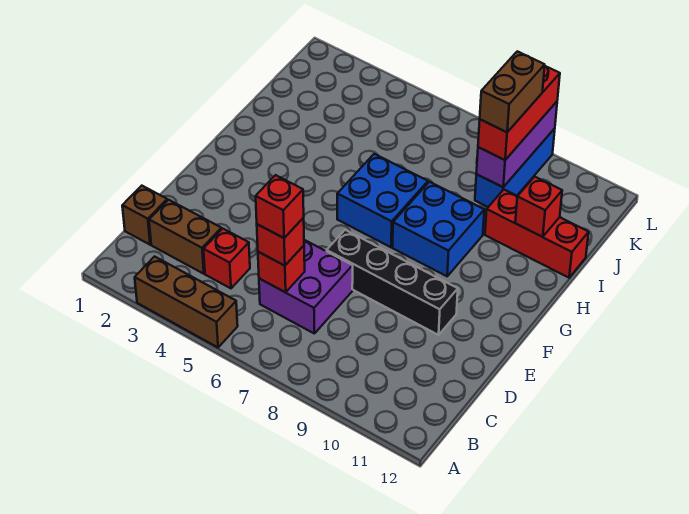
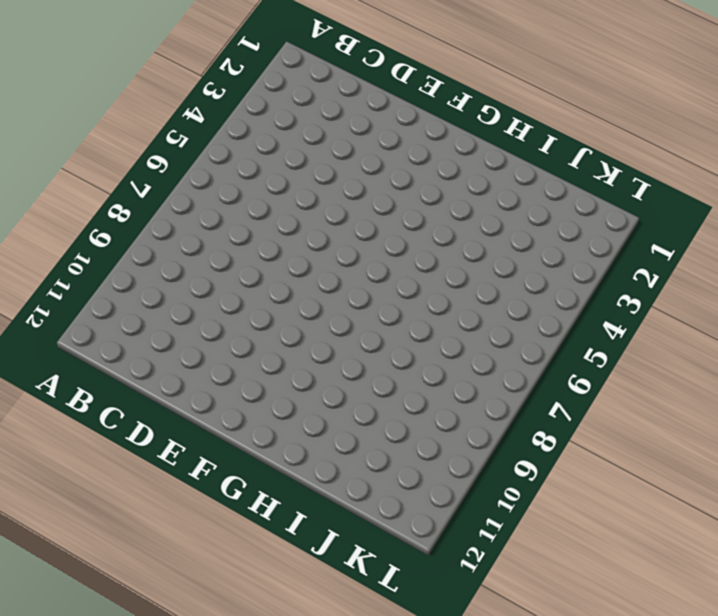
none -> brown 1x3 brick [135,257,238,347]
none -> brown 1x1 brick [122,186,167,245]
none -> brown 1x2 brick [149,200,222,274]

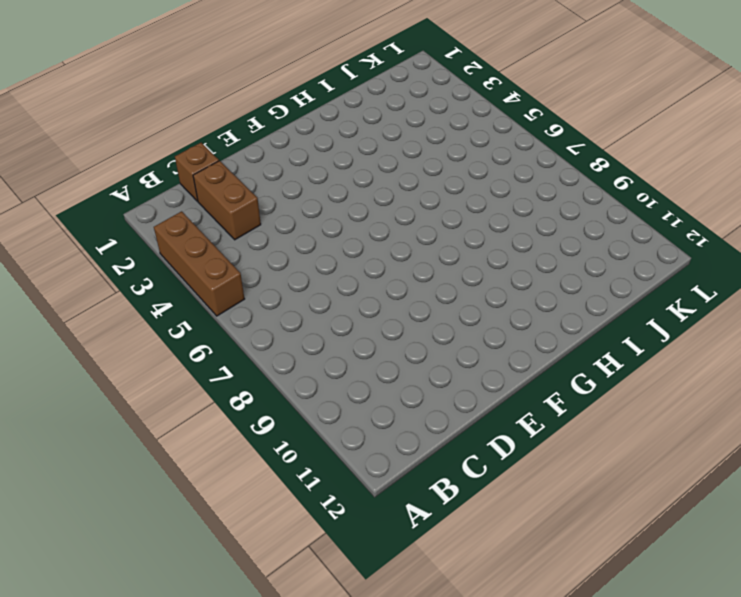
none -> red 1x1 brick [204,229,250,288]
none -> purple 2x2 brick [259,240,353,333]
none -> black 1x4 brick [327,230,458,335]

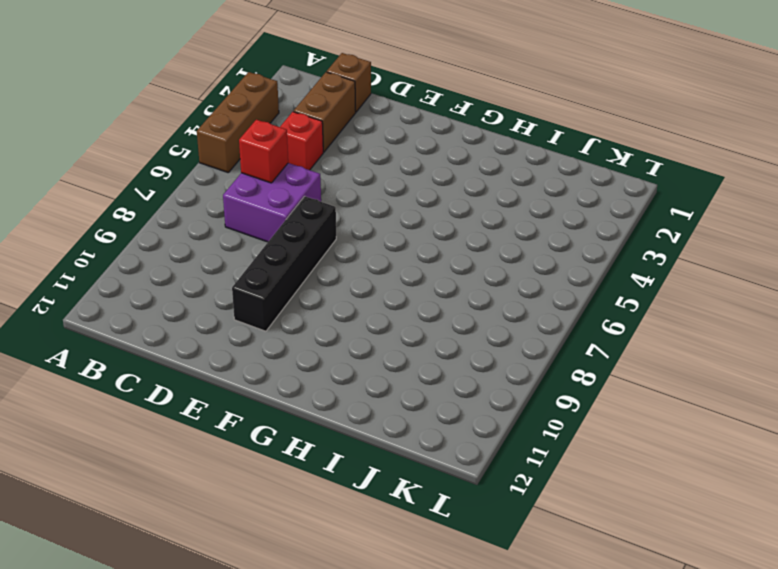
none -> blue 2x2 brick [337,154,428,247]
none -> blue 2x2 brick [393,182,484,276]
none -> red 1x3 brick [485,190,589,278]

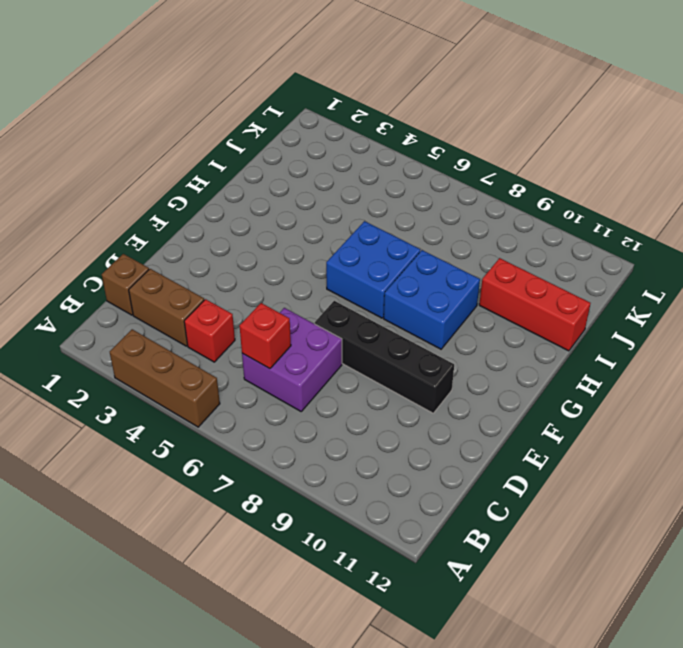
none -> blue 1x3 brick [475,128,555,207]
none -> red 1x1 brick [515,177,562,237]
none -> purple 1x3 brick [476,102,557,187]

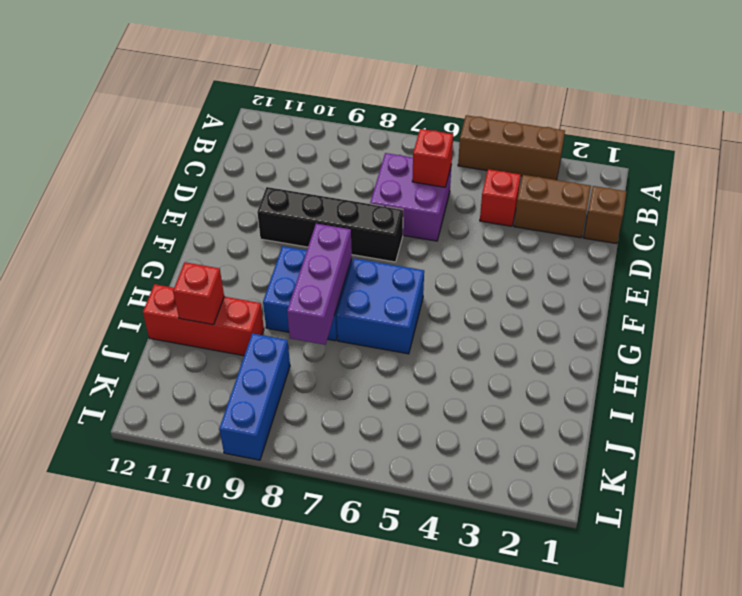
purple 1x3 brick [287,224,352,345] -> purple 1x3 brick moved to [476,102,557,187]
none -> red 1x1 brick [257,218,304,266]
none -> red 1x3 brick [478,66,560,160]
none -> red 1x1 brick [256,175,304,238]

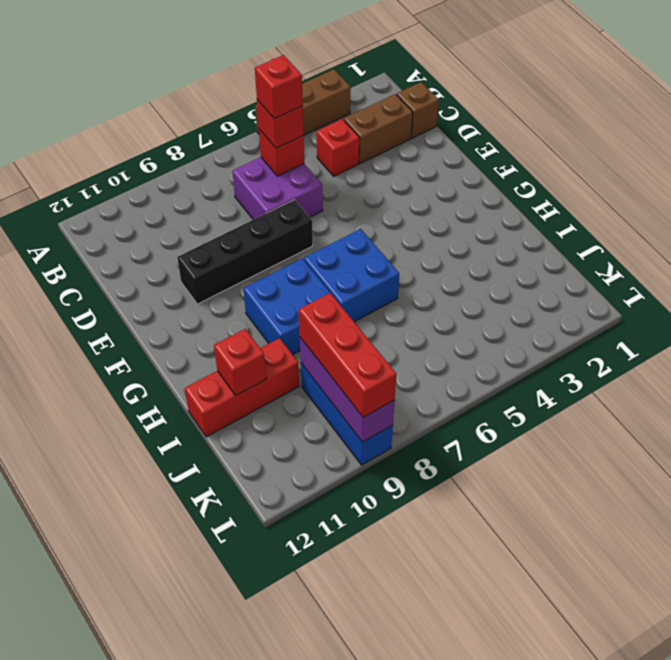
none -> brown 1x2 brick [480,51,545,132]

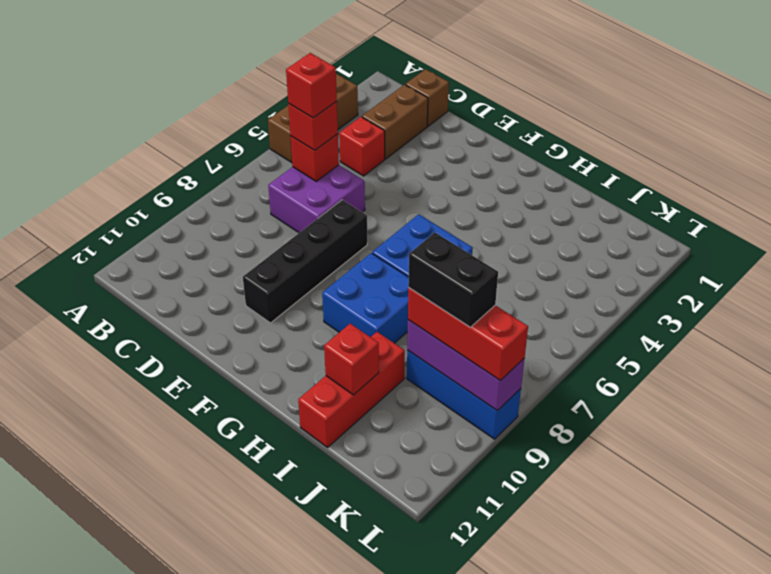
black 1x2 brick [408,233,498,327] -> brown 1x2 brick [480,51,545,132]

